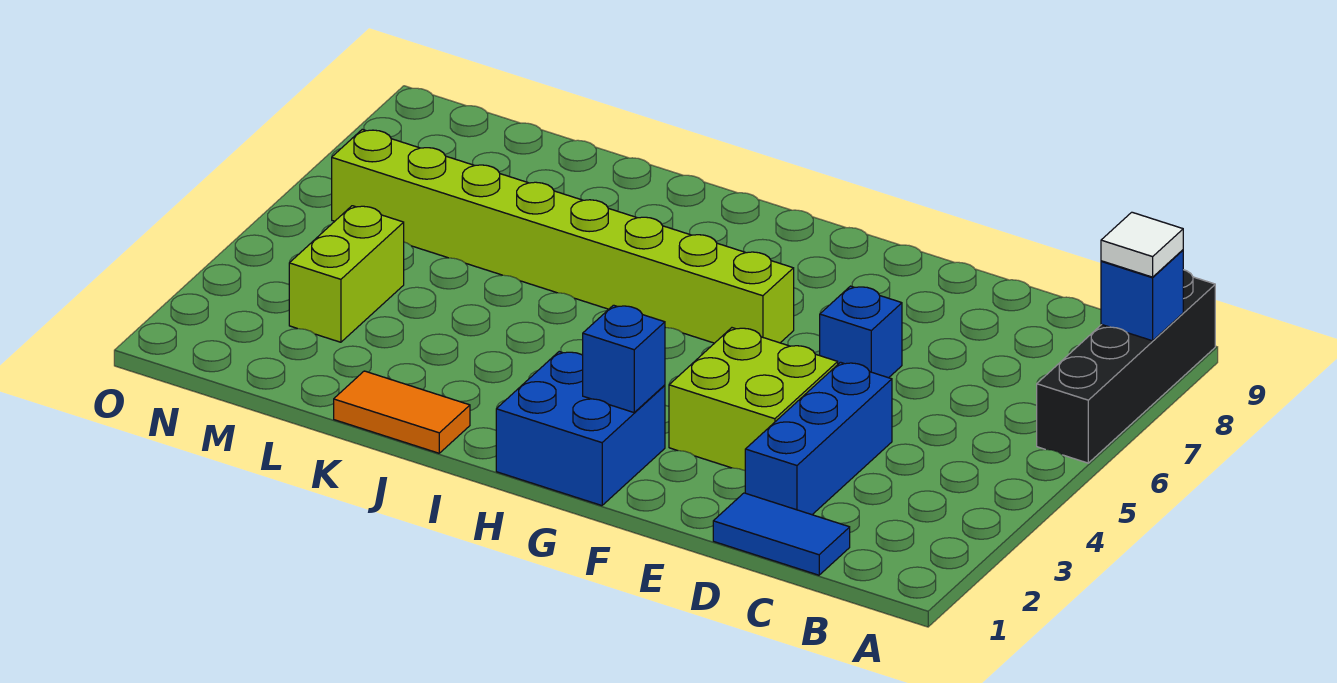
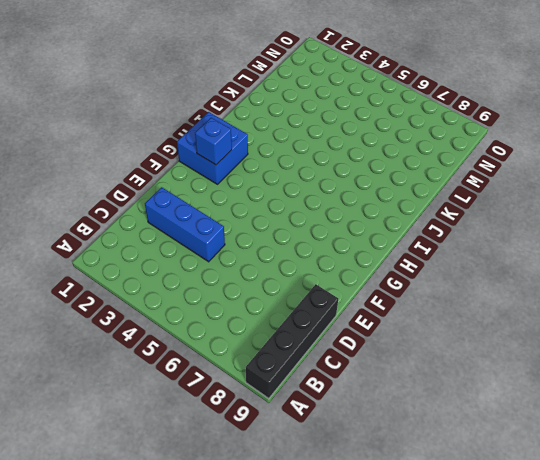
black 1x4 brick [246,284,338,398] -> black 1x4 brick turned to [1037,270,1215,463]
none -> blue 1x2 tile [713,493,850,575]
none -> lime 2x2 brick [669,328,838,470]
none -> blue 1x1 brick [820,286,902,378]

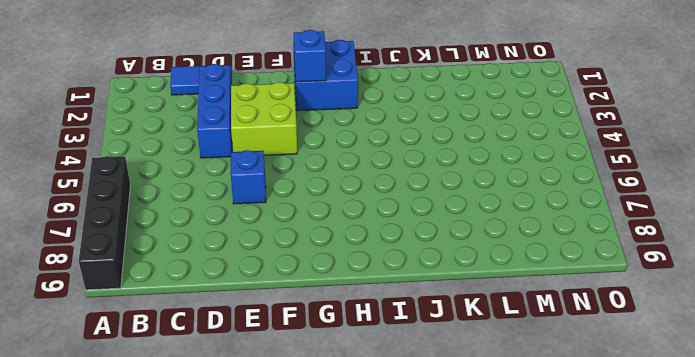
none -> lime 1x8 brick [332,129,794,343]
none -> orange 1x2 tile [334,371,470,453]
none -> lime 1x2 brick [289,206,404,342]

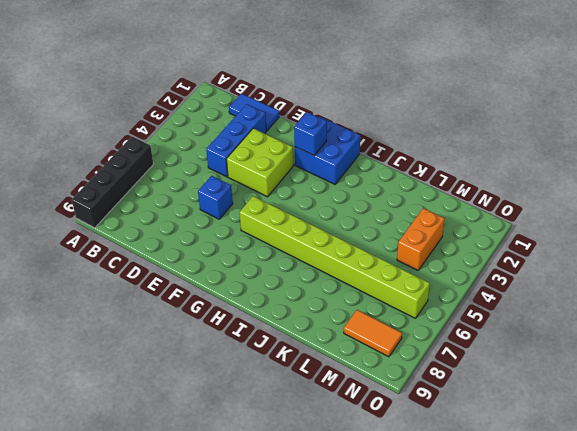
orange 1x2 brick [397,208,445,270] -> lime 1x2 brick [289,206,404,342]
orange 1x2 tile [344,310,402,357] -> orange 1x2 tile moved to [334,371,470,453]
none -> blue 1x1 brick [1101,250,1183,341]
none -> white 1x1 tile [1101,212,1183,277]

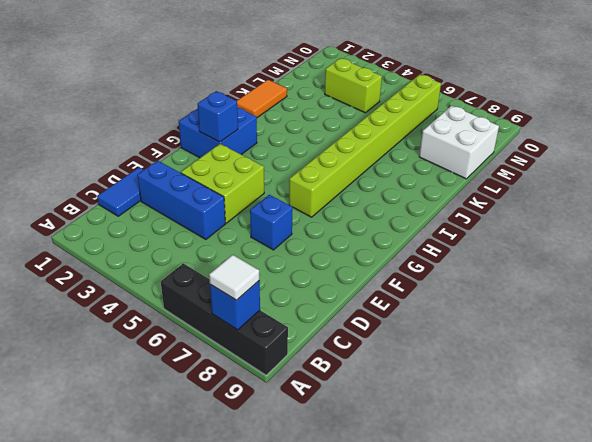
white 2x2 brick [419,106,499,179] -> none

